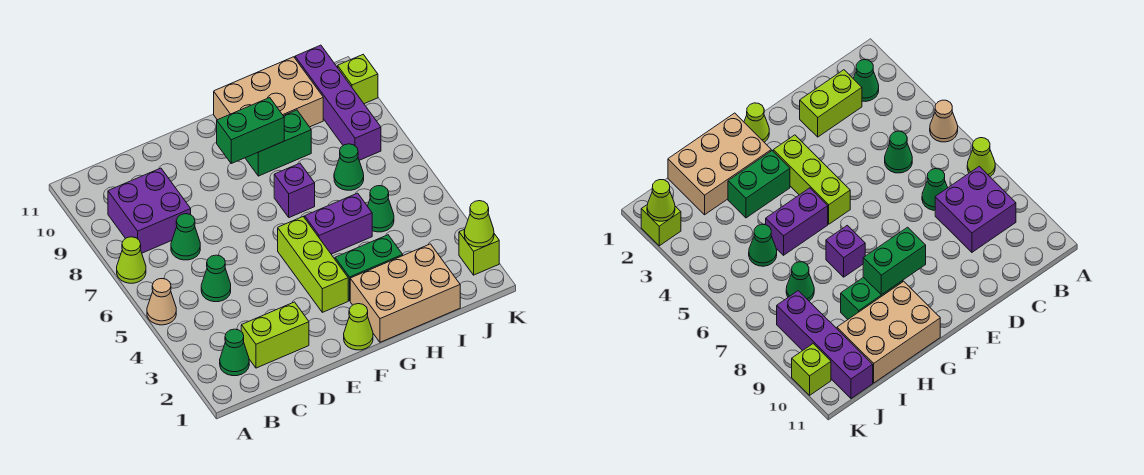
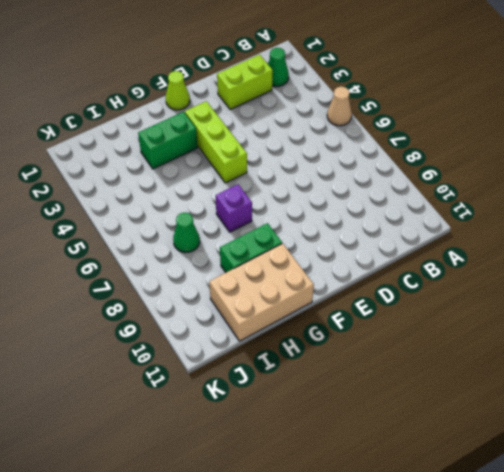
none -> lime 1x1 cone [117,237,146,283]
none -> purple 2x2 brick [108,168,191,253]
none -> green 1x1 cone [201,255,231,302]

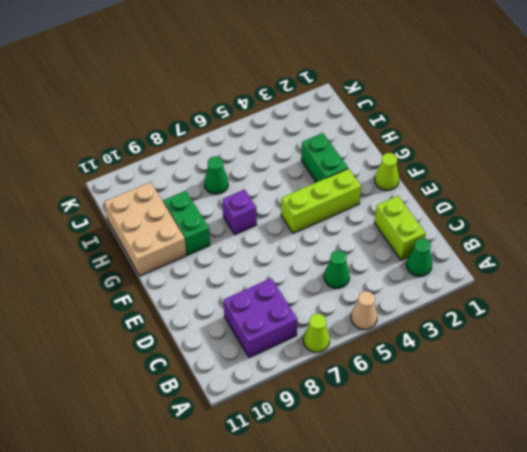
none -> green 1x1 cone [171,214,200,260]
none -> tan 2x3 brick [350,244,460,342]
none -> purple 1x2 brick [305,193,372,254]

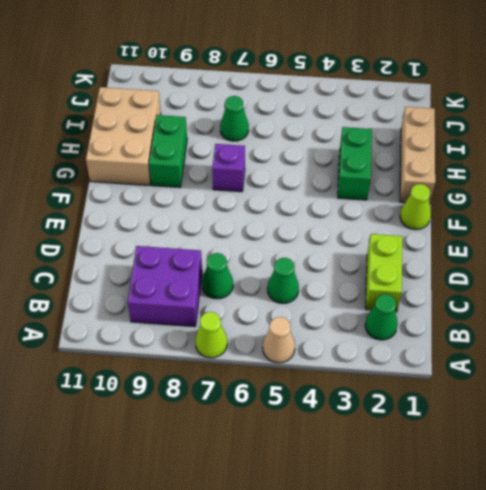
tan 1x3 brick [400,107,435,203] -> tan 2x3 brick [350,244,460,342]
none -> lime 1x3 brick [278,217,348,312]
none -> purple 1x2 brick [305,193,372,254]
none -> green 1x1 cone [368,186,394,232]

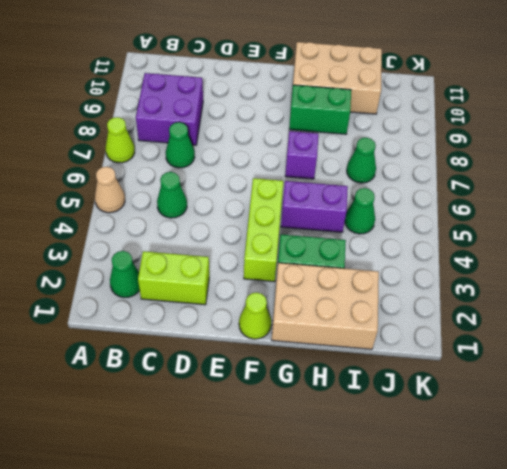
none -> purple 1x4 brick [295,45,381,160]
none -> lime 1x1 brick [459,229,499,275]
none -> lime 1x1 brick [338,55,378,104]

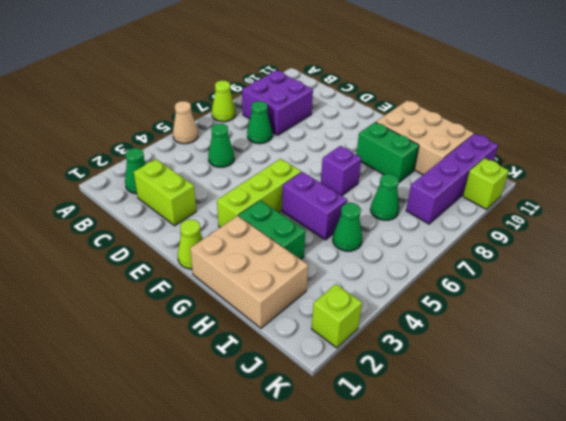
none -> green 1x2 brick [217,98,284,163]
none -> lime 1x1 cone [464,201,494,247]

